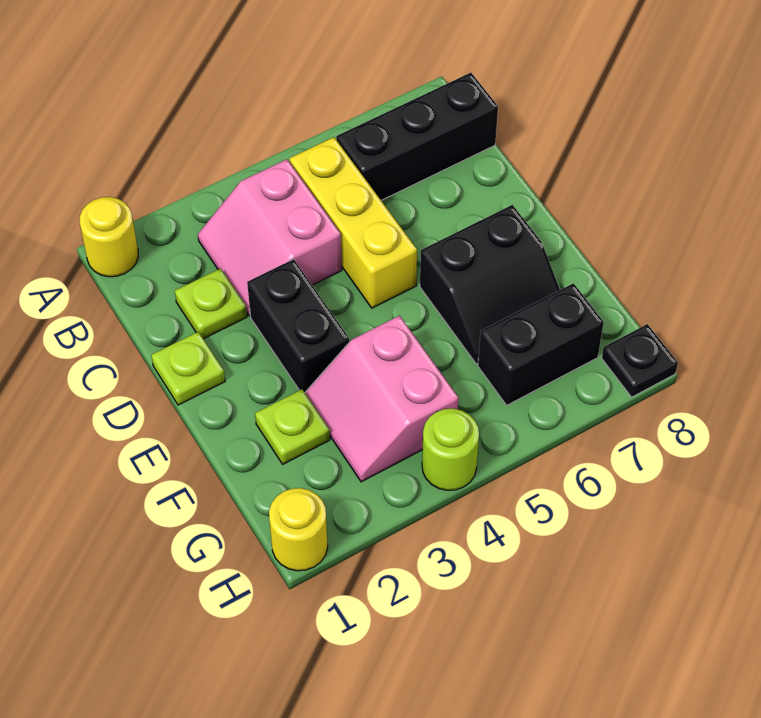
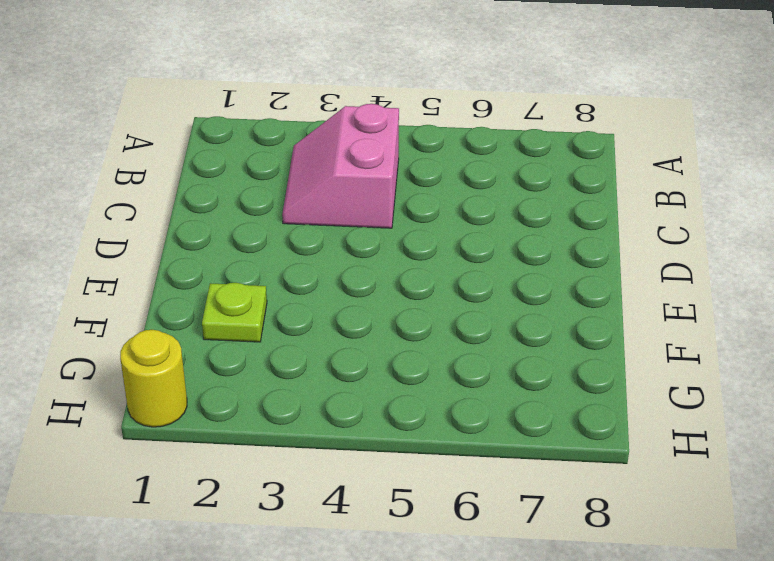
none -> yellow 1x1 round brick [80,197,138,277]
none -> yellow 1x3 brick [290,137,417,308]
none -> black 1x3 brick [336,73,498,200]

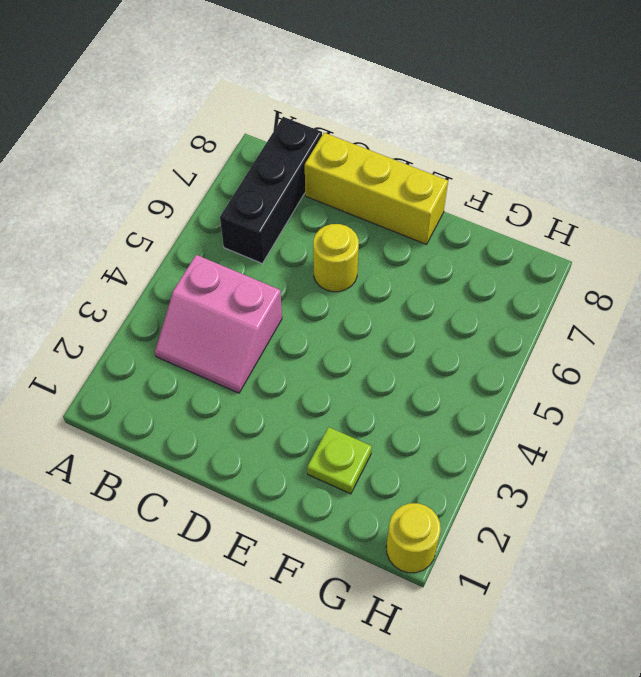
yellow 1x3 brick [305,133,448,244] -> yellow 1x3 brick moved to [290,137,417,308]
yellow 1x1 round brick [313,224,359,292] -> yellow 1x1 round brick moved to [80,197,138,277]
none -> lime 1x1 plate [175,268,247,339]
none -> lime 1x1 plate [151,332,225,405]
none -> black 1x2 brick [247,259,349,392]

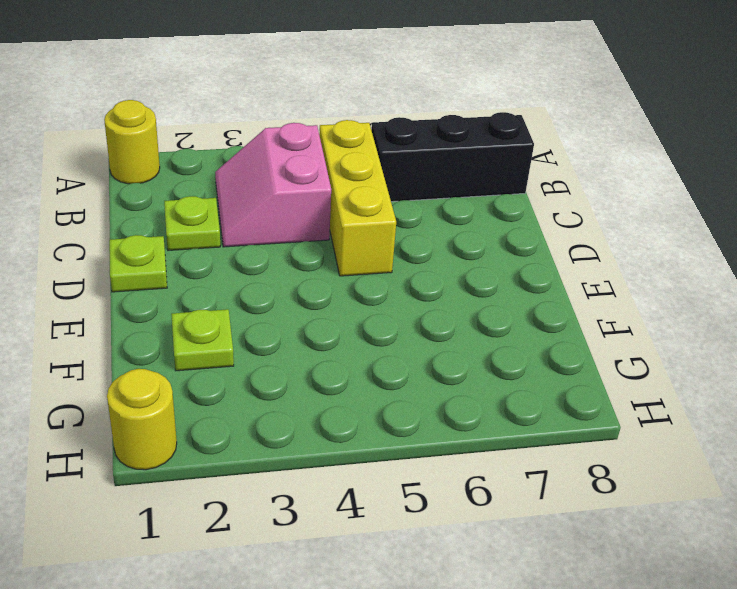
none -> black 1x2 brick [247,259,349,392]
none -> black 2x2 slope [420,205,560,364]
none -> pink 2x2 slope [305,316,459,482]

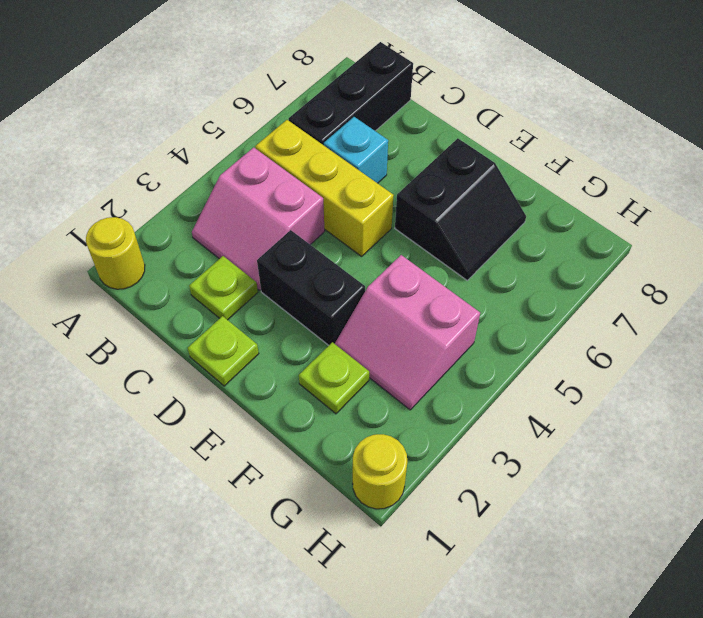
cyan 1x1 brick [324,117,388,183] -> none
none -> black 1x2 brick [478,283,604,405]
none -> lime 1x1 round brick [422,409,479,490]
none -> black 1x1 plate [602,324,678,397]

